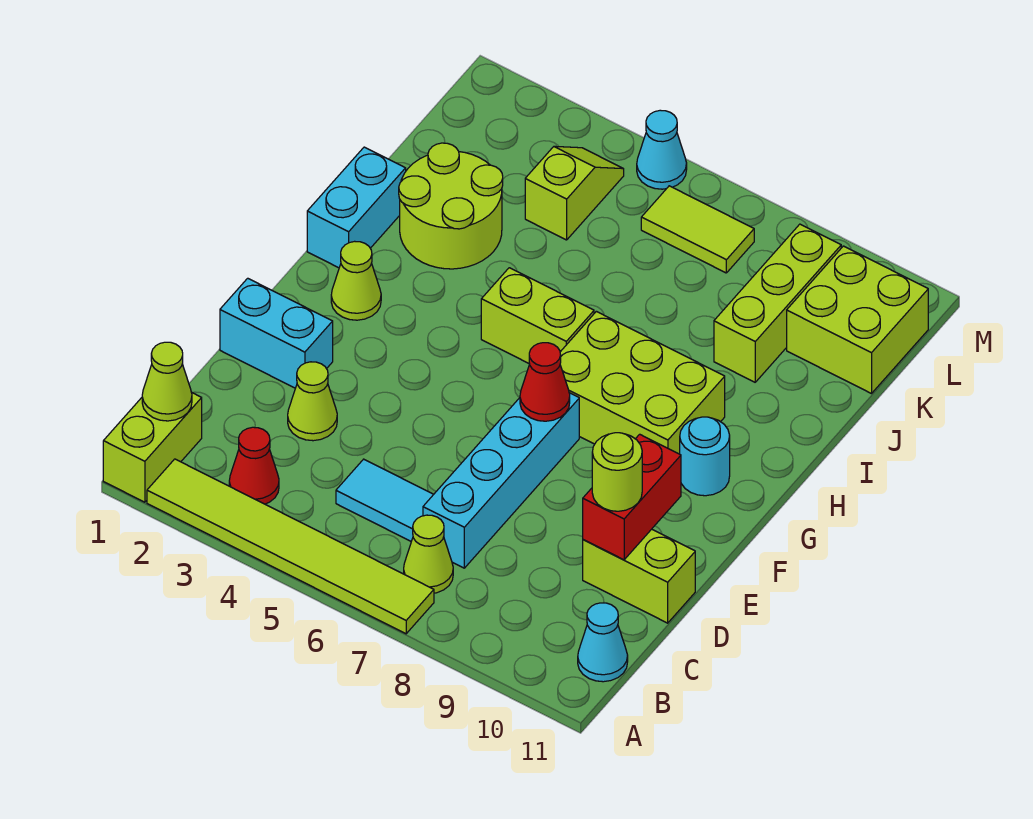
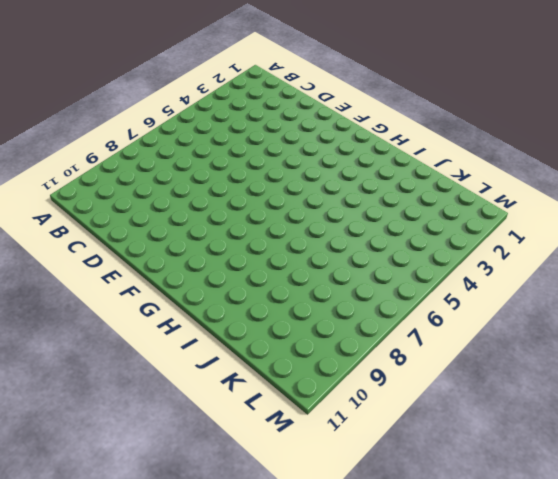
none -> lime 1x2 brick [103,393,202,502]
none -> lime 1x6 tile [147,459,434,634]
none -> red 1x1 cone [229,427,279,504]

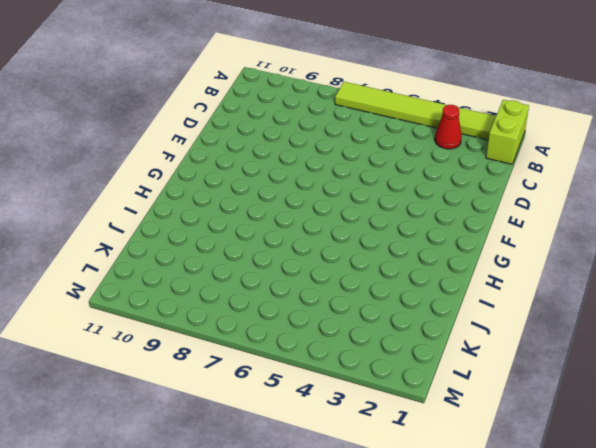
none -> lime 1x1 cone [404,515,453,593]
none -> cyan 1x1 cone [578,603,628,682]
none -> cyan 1x2 tile [336,459,434,541]

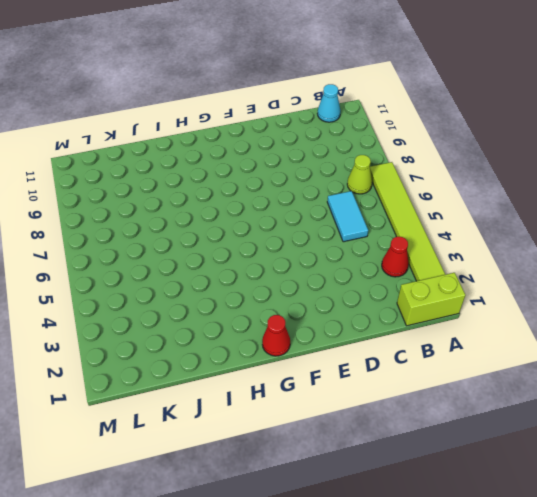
red 1x1 cone [262,315,290,356] -> red 1x1 cone moved to [520,343,570,421]
none -> cyan 1x4 brick [423,393,579,568]
none -> lime 1x1 cone [288,362,337,441]
none -> lime 1x2 brick [583,529,695,623]

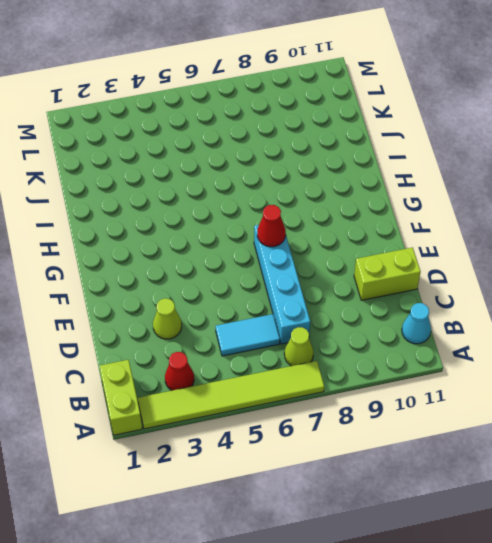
none -> cyan 1x2 brick [220,278,333,388]
none -> lime 1x1 cone [331,241,381,320]
none -> lime 2x3 brick [560,311,725,454]

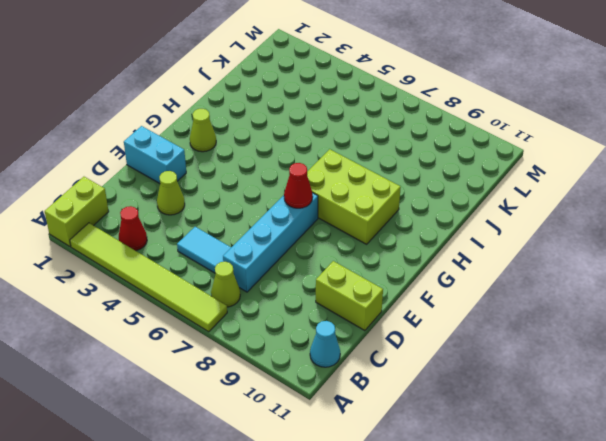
none -> cyan 1x1 round brick [680,417,730,496]
none -> cyan 1x2 brick [307,147,406,268]
none -> lime 1x2 brick [481,268,594,364]

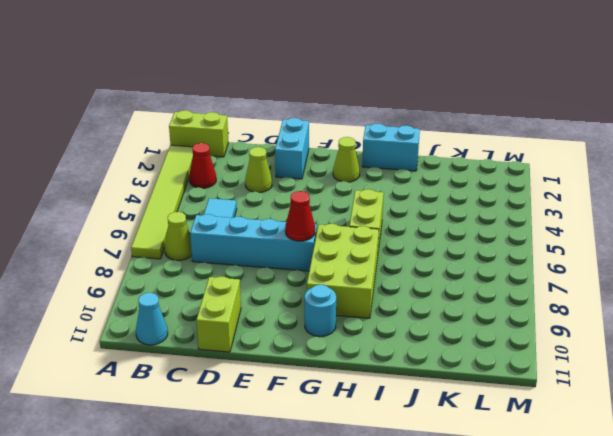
none -> lime 2x2 round brick [399,143,503,269]
none -> lime 1x3 brick [714,224,841,382]
none -> lime 1x2 slope [525,146,624,240]

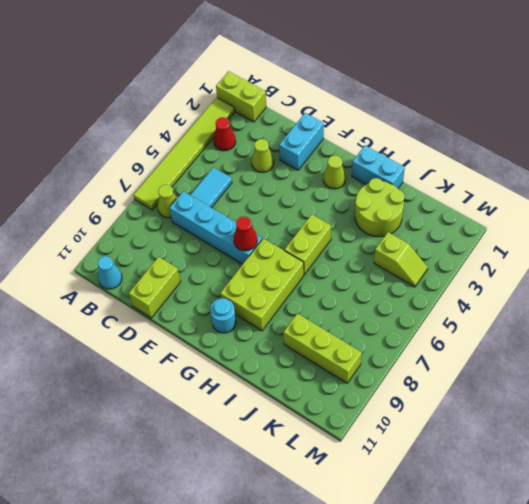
none -> lime 2x2 brick [787,246,928,394]
none -> lime 1x2 tile [641,186,754,273]
none -> cyan 1x1 cone [637,110,687,189]

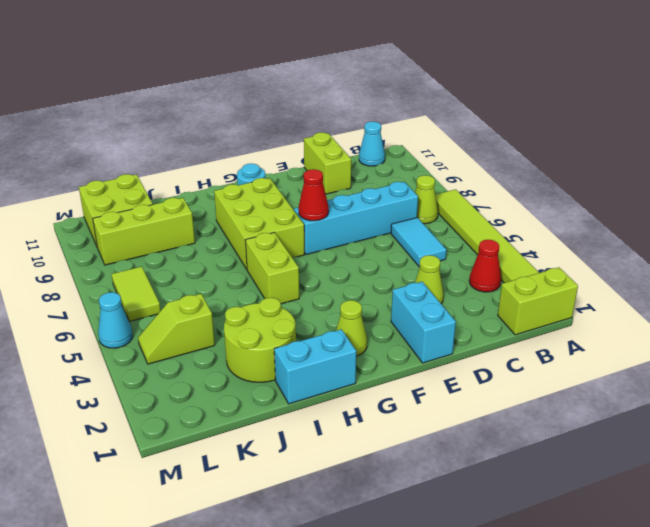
none -> lime 1x1 cone [142,342,192,421]
none -> red 1x2 brick [583,434,681,560]
none -> lime 1x1 round brick [592,433,642,511]

